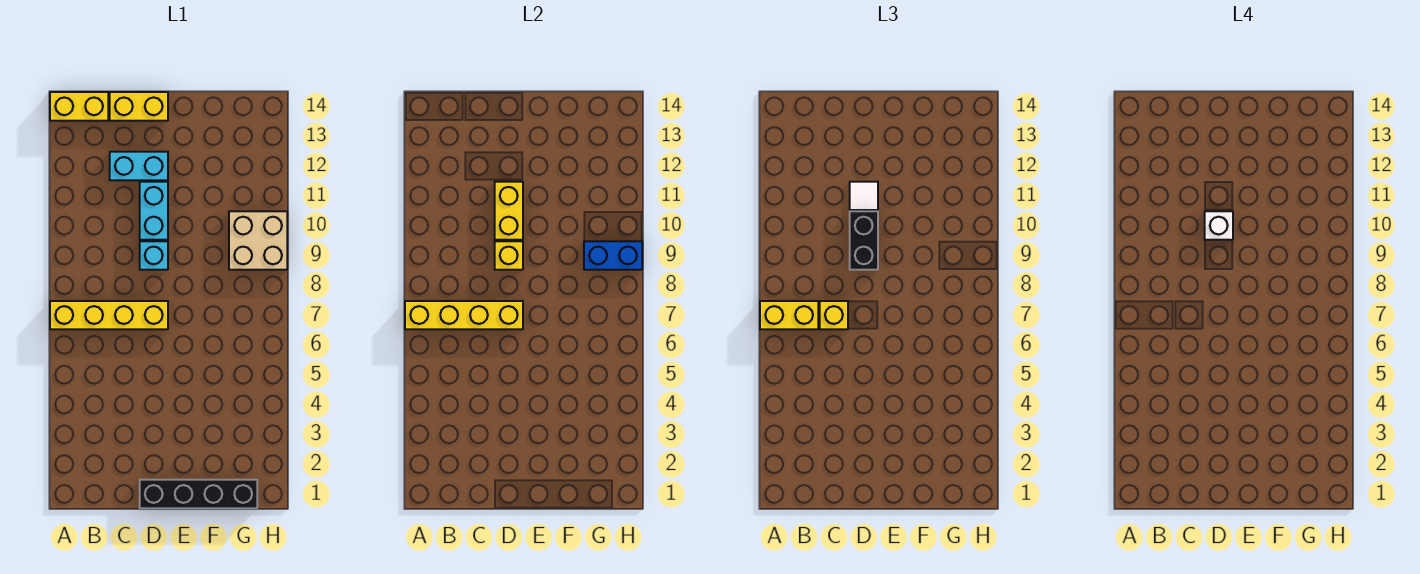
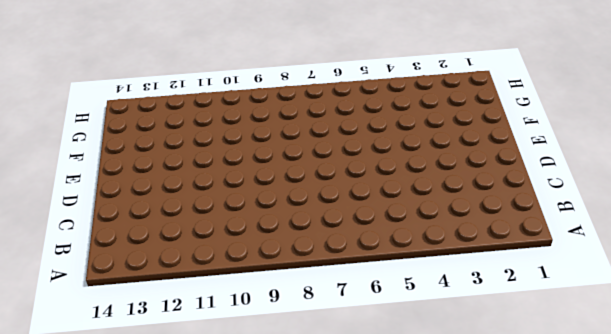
none -> yellow 1x4 brick [50,301,168,329]
none -> yellow 1x2 brick [50,92,108,121]
none -> cyan 1x2 brick [110,152,168,180]

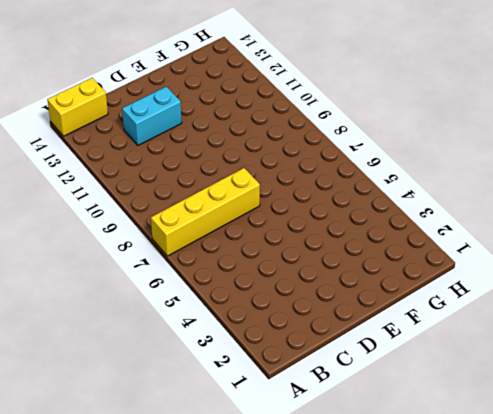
none -> yellow 1x2 brick [110,92,168,121]
none -> black 1x4 brick [140,480,257,508]
none -> cyan 1x1 brick [140,241,168,270]

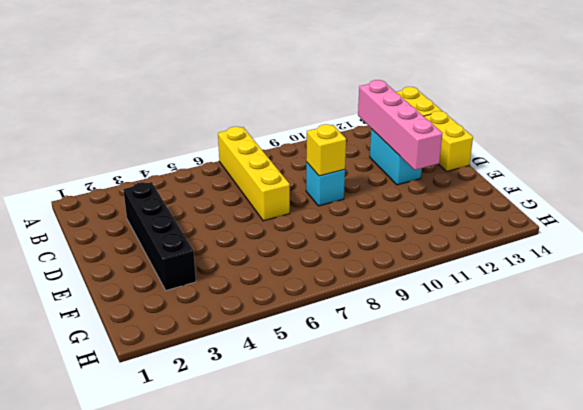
pink 1x4 brick [358,80,442,170] -> none
black 1x4 brick [123,182,196,290] -> black 1x4 brick moved to [140,480,257,508]
none -> cyan 1x2 brick [140,182,168,240]
none -> tan 2x2 brick [229,211,287,270]
none -> yellow 1x4 brick [405,301,523,329]

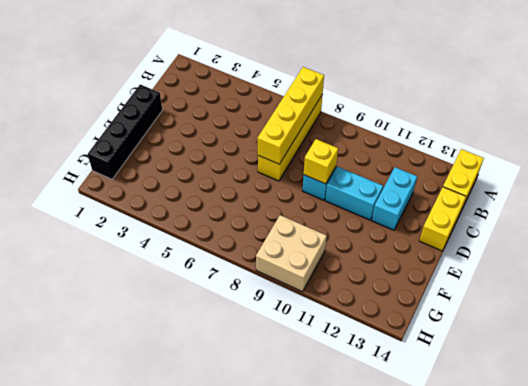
none -> yellow 1x2 brick [495,182,523,240]
none -> blue 1x2 brick [584,241,642,270]
none -> yellow 1x2 brick [760,301,818,329]

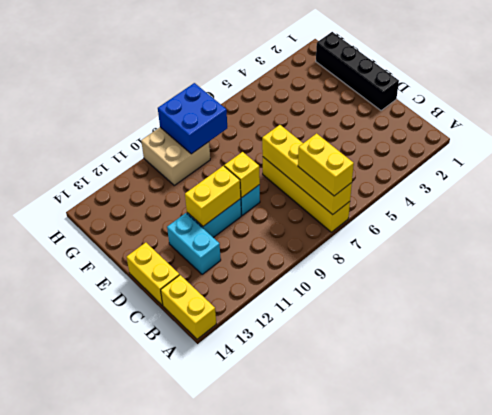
blue 2x2 brick [158,83,227,154] -> blue 1x2 brick [584,241,642,270]
none -> yellow 1x1 brick [820,301,848,329]
none -> black 1x2 brick [850,211,878,270]
none -> white 1x1 tile [850,182,878,210]

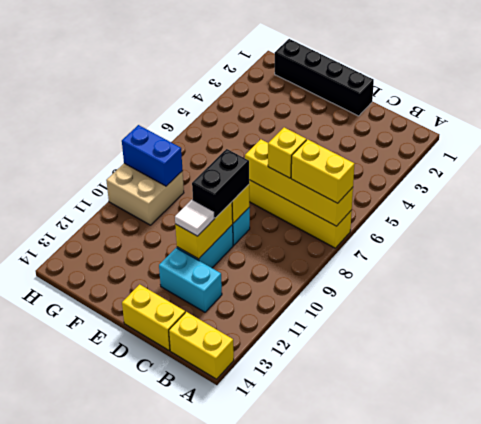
none -> white 1x1 brick [1205,211,1233,240]

